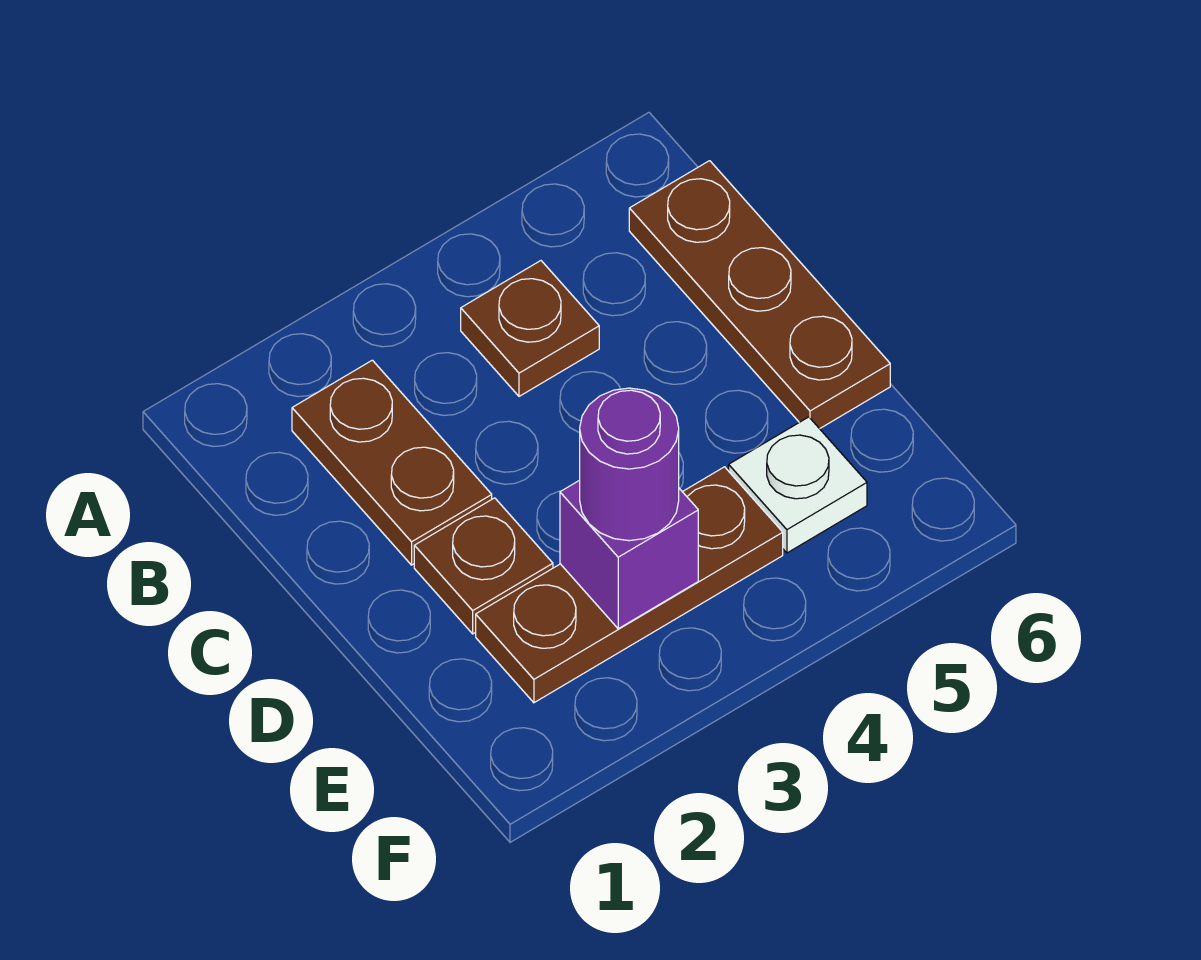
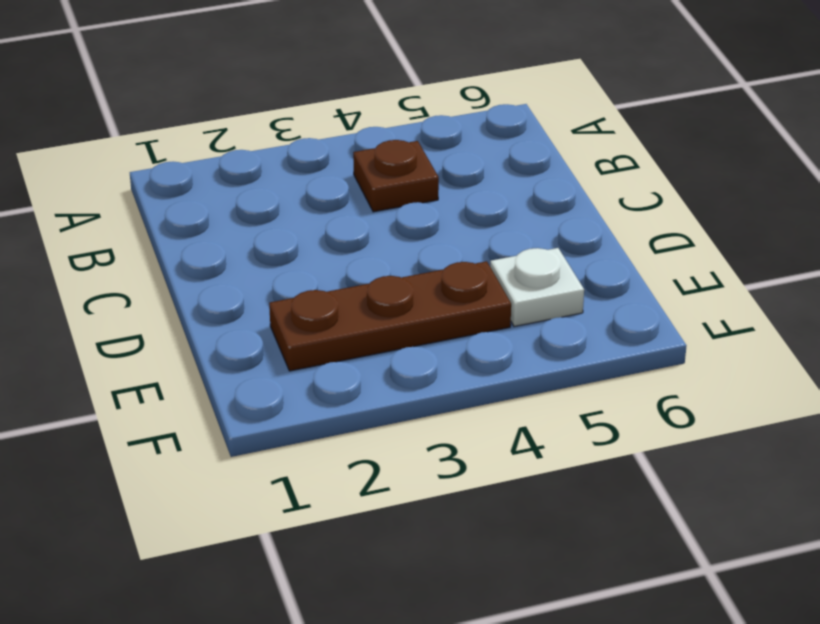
none -> brown 1x2 plate [292,360,492,565]
none -> brown 1x3 plate [629,161,890,429]

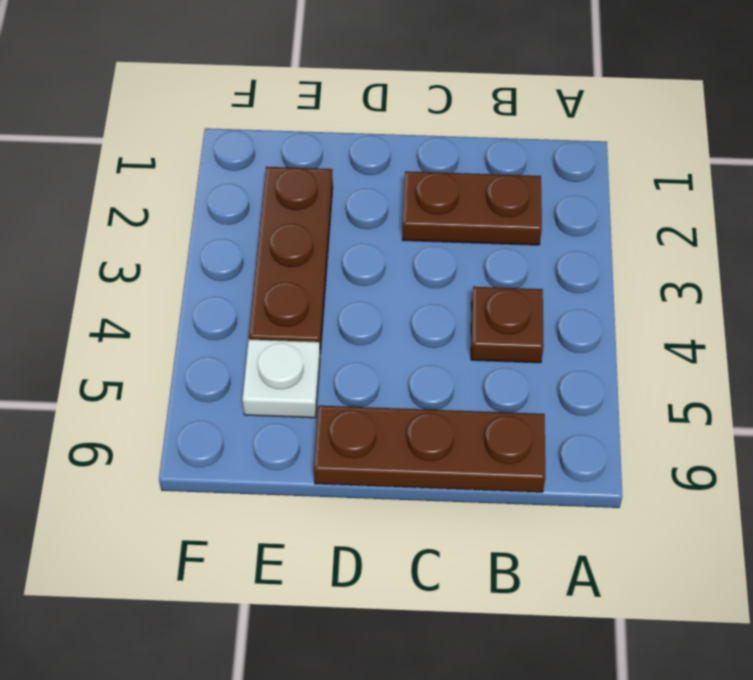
none -> brown 1x1 plate [414,498,553,634]
none -> purple 1x1 brick [560,480,698,629]

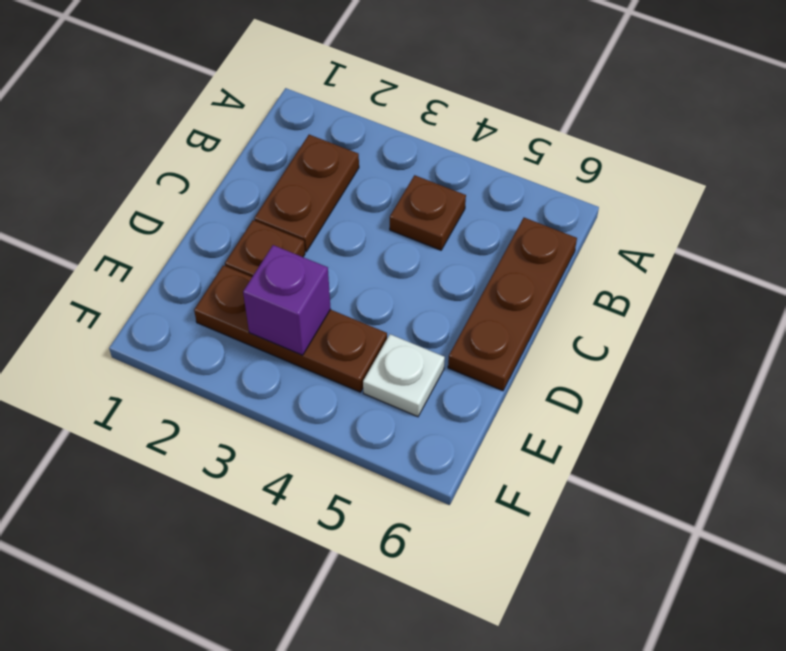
none -> purple 1x1 round brick [580,388,679,541]

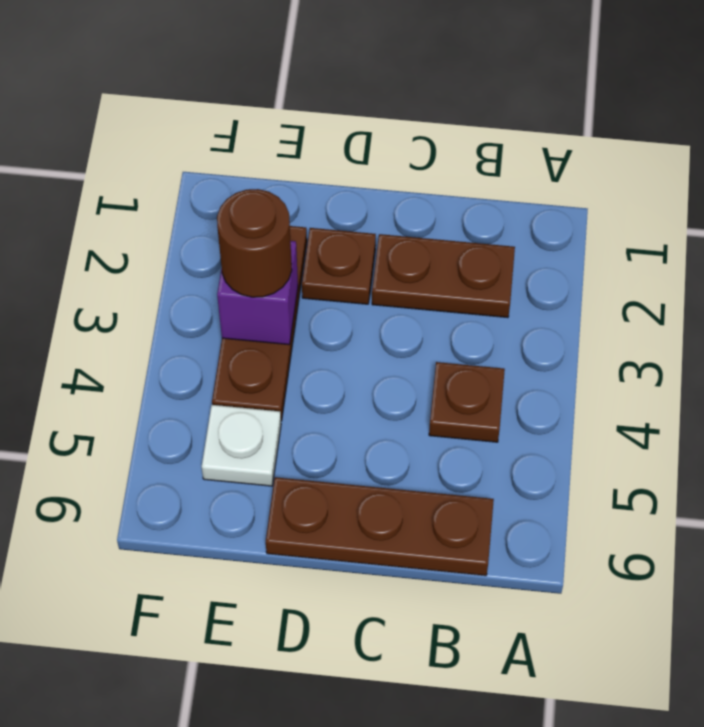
brown 1x1 round brick [217,189,292,297] -> purple 1x1 round brick [580,388,679,541]

